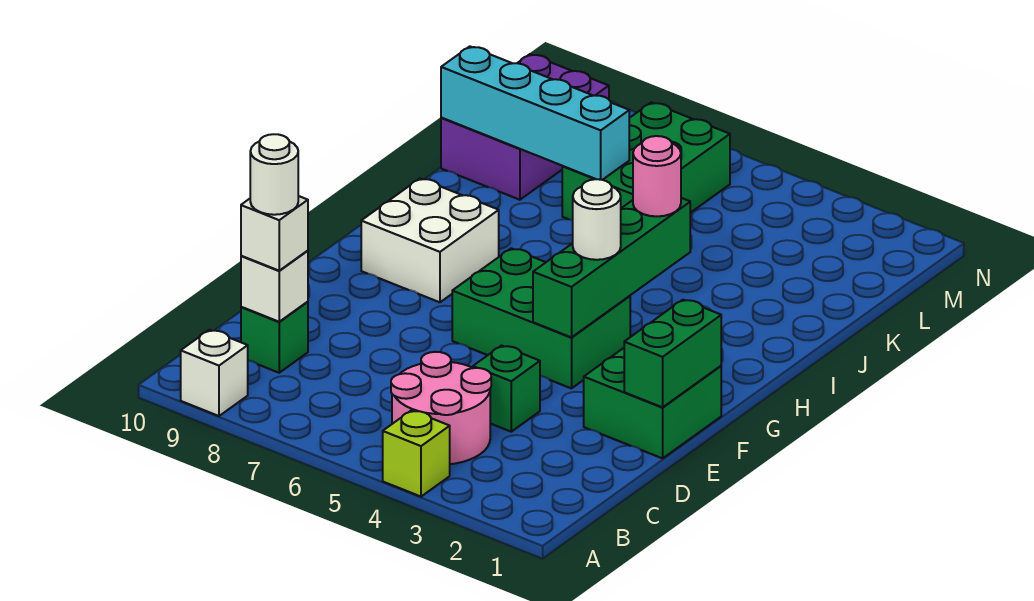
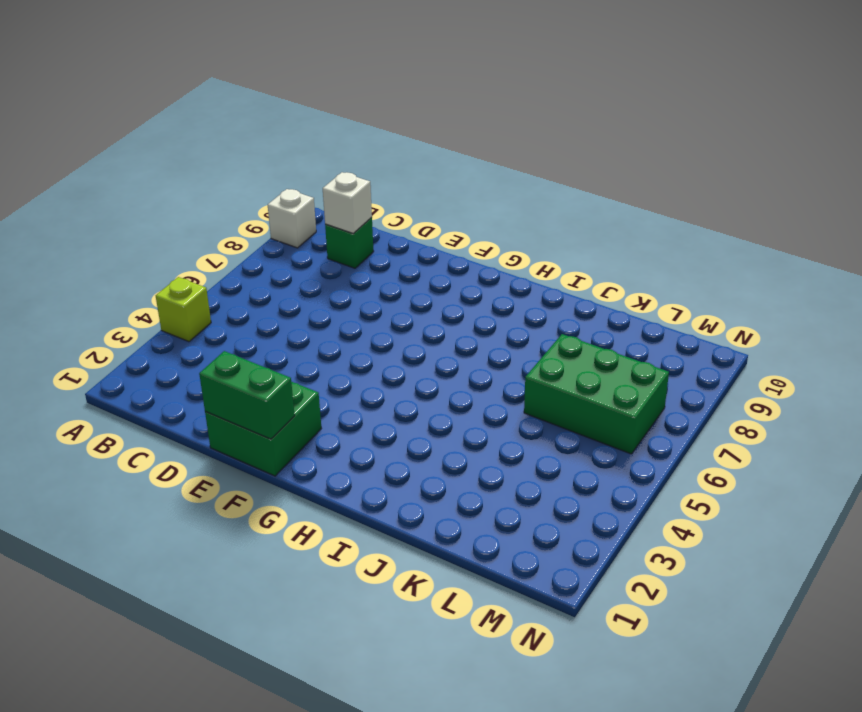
none -> pink 2x2 round brick [391,352,491,464]
none -> green 1x1 brick [473,346,540,432]
none -> green 2x3 brick [452,248,630,388]

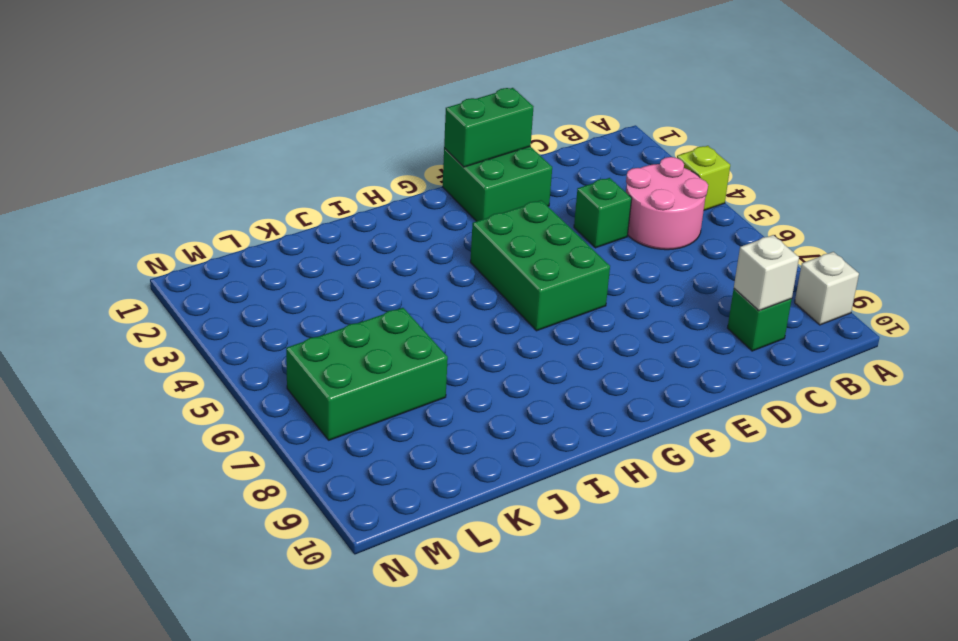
none -> white 2x2 brick [361,179,499,302]
none -> purple 2x3 brick [441,54,609,200]
none -> green 1x4 brick [533,198,690,337]

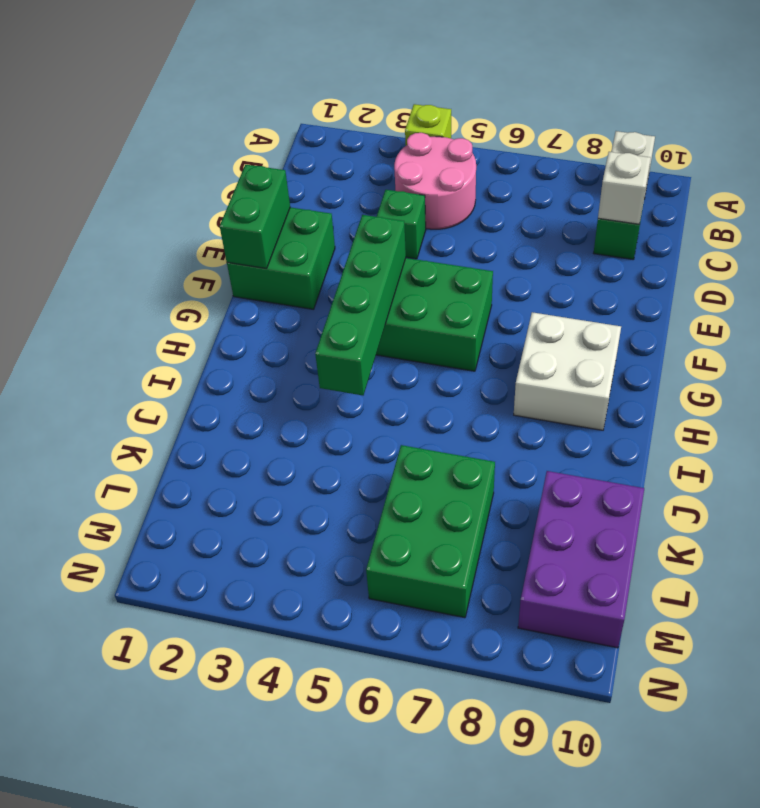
none -> cyan 1x4 brick [441,46,629,180]
none -> white 1x1 brick [241,196,308,271]
none -> white 1x1 round brick [573,179,621,260]

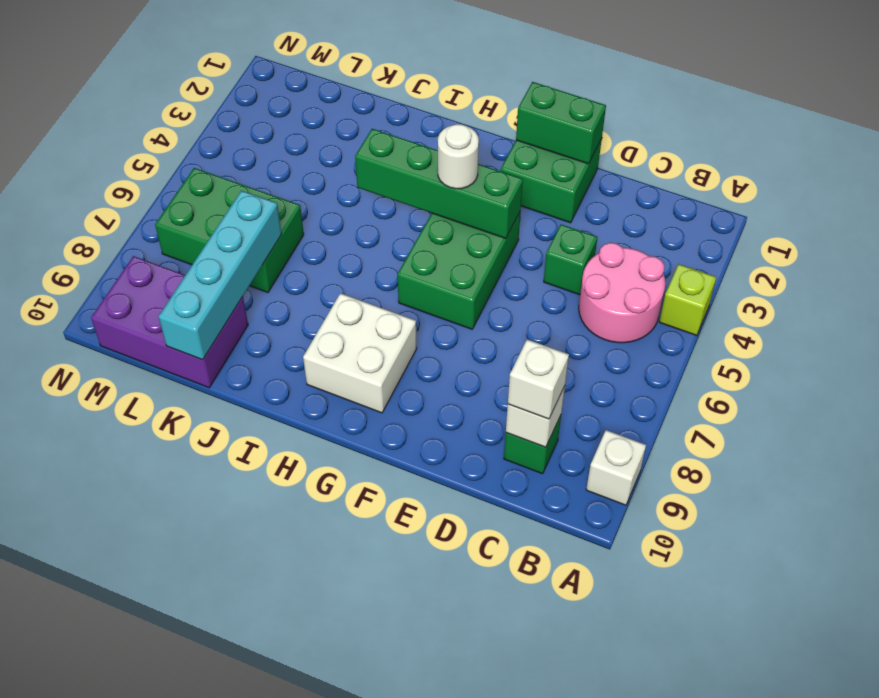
none -> pink 1x1 round brick [633,136,681,216]
none -> white 1x1 round brick [250,134,298,215]

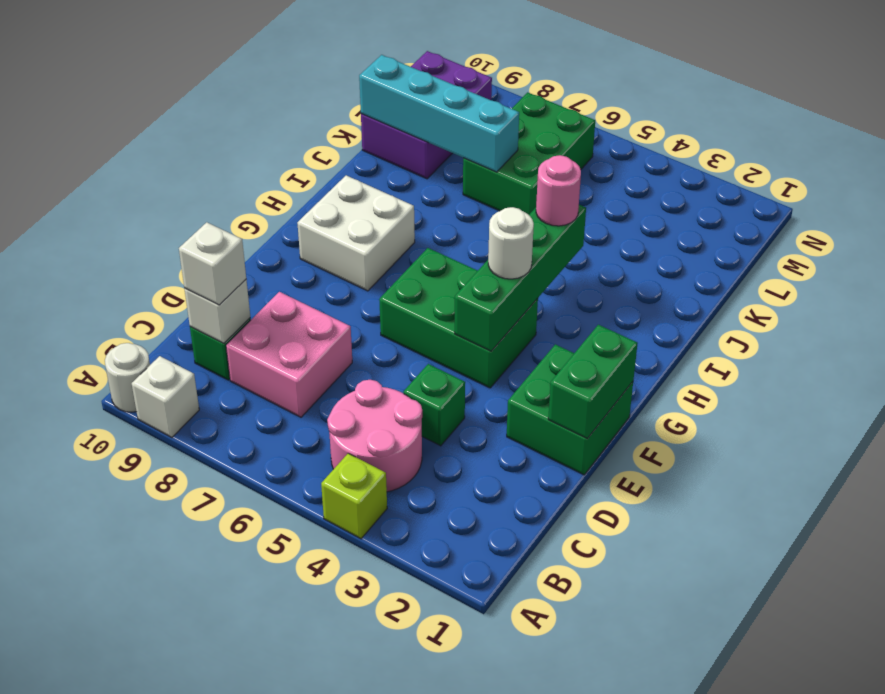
white 1x1 round brick [105,343,150,412] -> white 1x1 round brick moved to [250,134,298,215]
pink 2x2 brick [226,292,352,417] -> none

